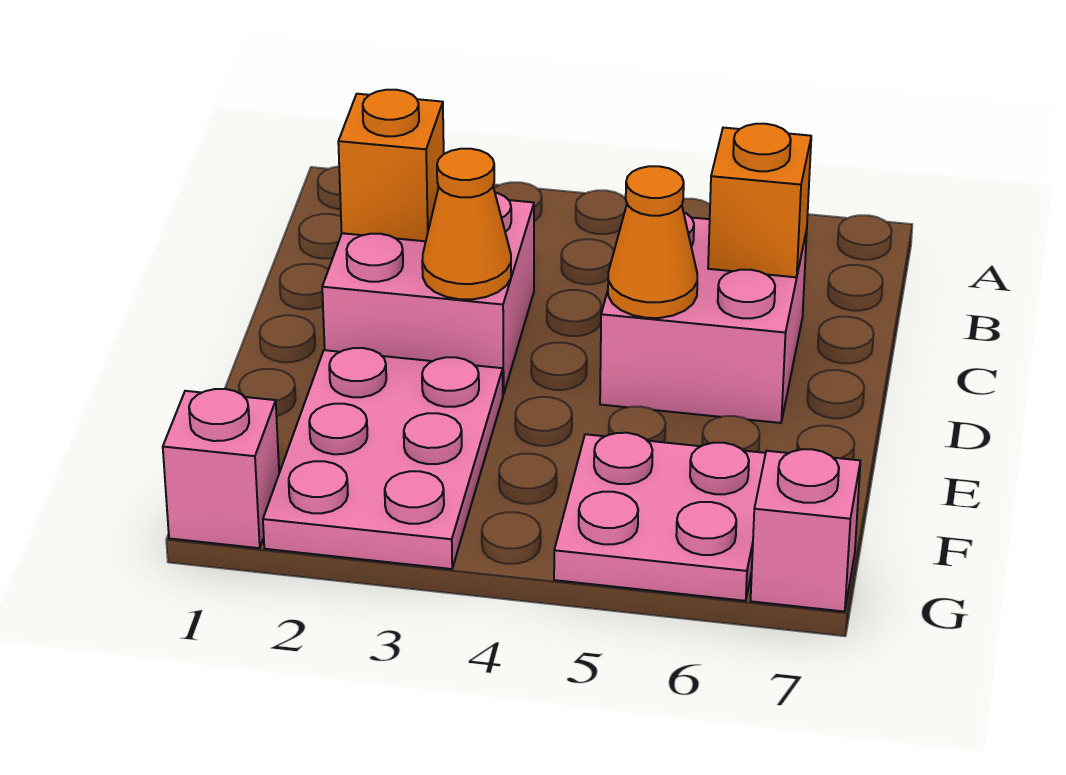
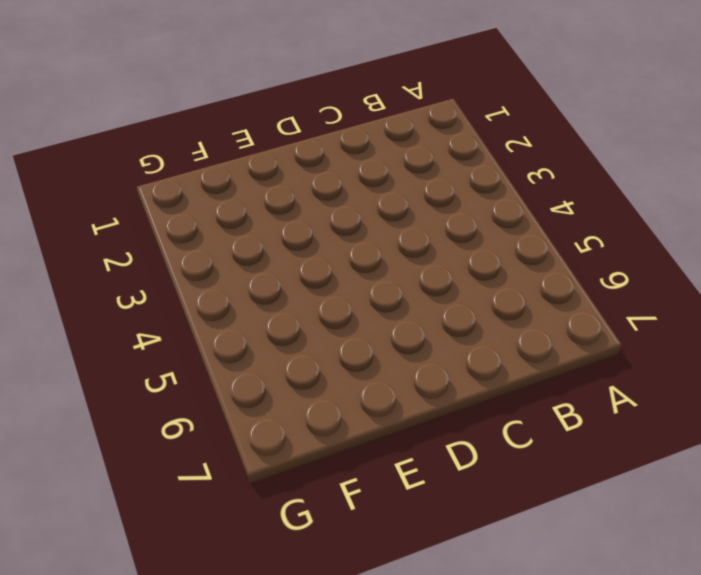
none -> pink 2x2 brick [322,193,534,394]
none -> pink 2x2 brick [600,213,807,423]

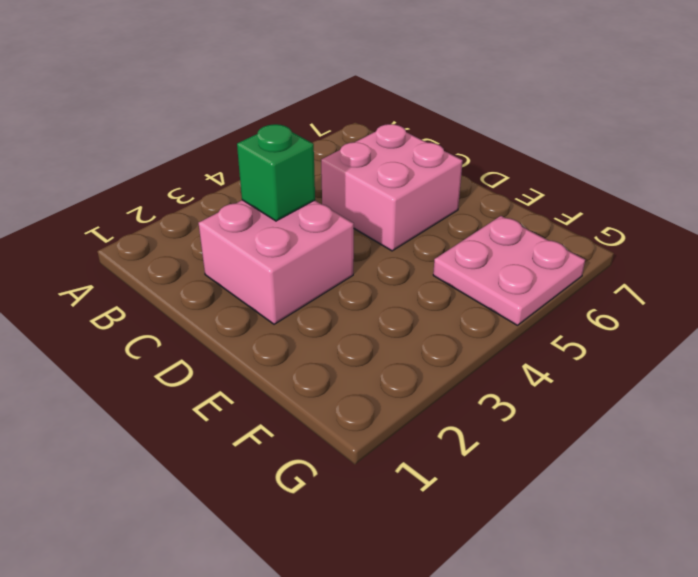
green 1x1 brick [237,124,315,221] -> none
none -> pink 2x3 plate [263,348,503,569]
none -> pink 1x1 brick [163,389,279,548]

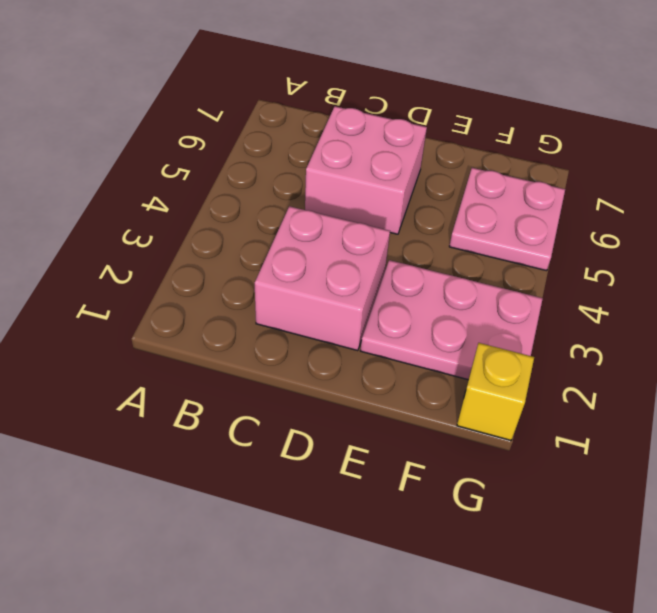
yellow 1x1 brick [457,343,534,440] -> pink 1x1 brick [163,389,279,548]
none -> pink 1x1 brick [751,449,860,612]
none -> orange 1x1 brick [338,90,444,241]

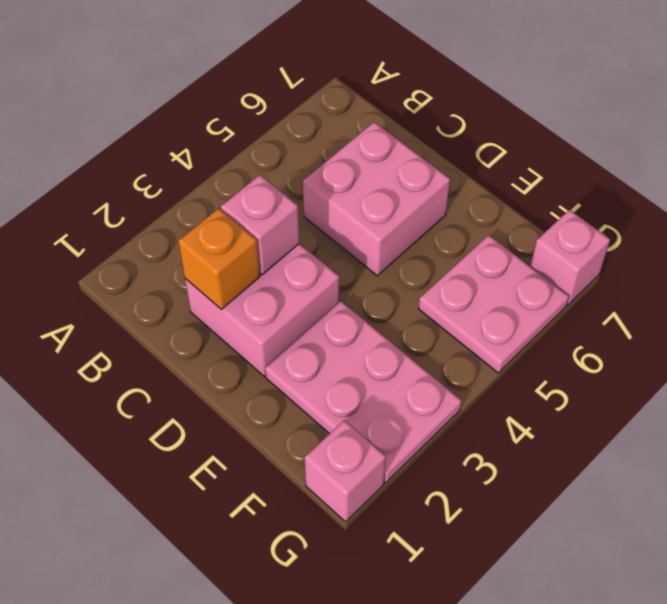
pink 1x1 brick [221,175,299,275] -> none
none -> orange 1x1 brick [708,124,811,277]
none -> orange 1x1 cone [422,149,511,299]

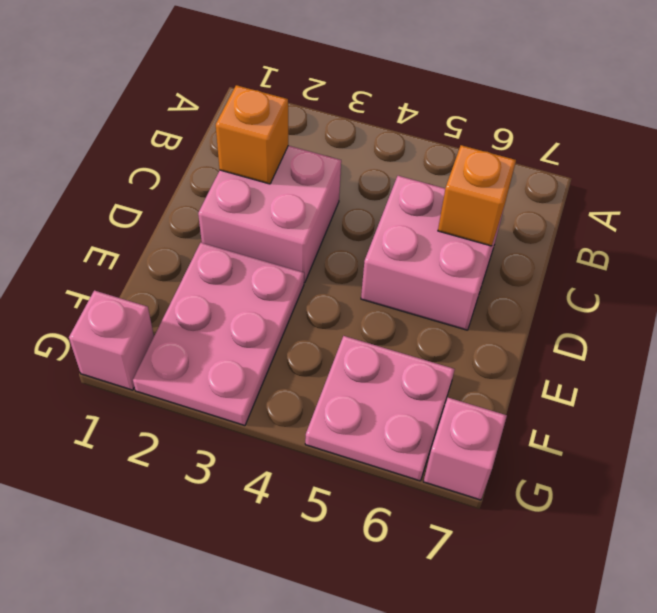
none -> orange 1x1 cone [422,149,511,299]
none -> orange 1x1 cone [608,166,697,318]

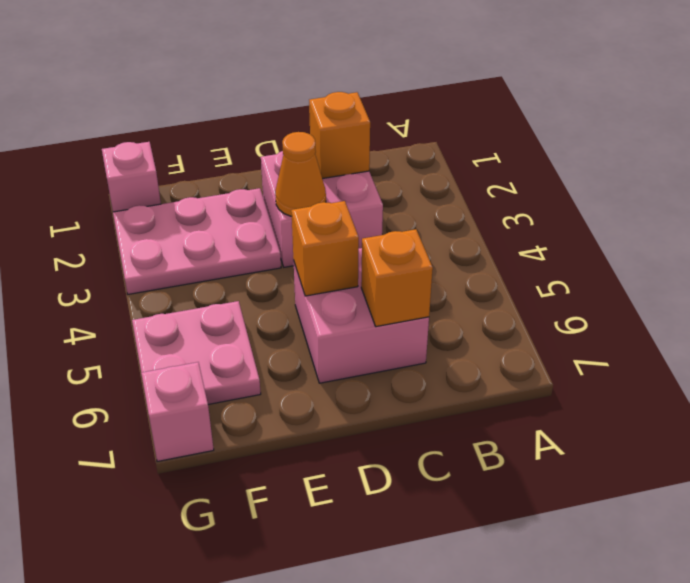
orange 1x1 brick [291,201,359,296] -> orange 1x1 cone [608,166,697,318]

